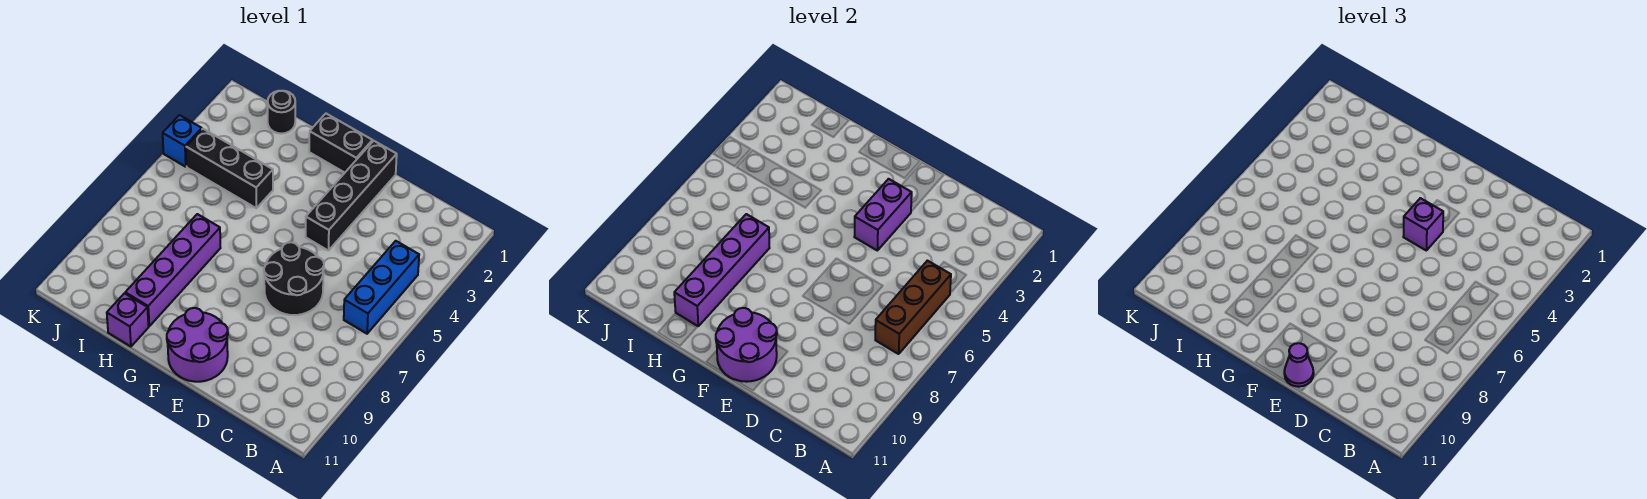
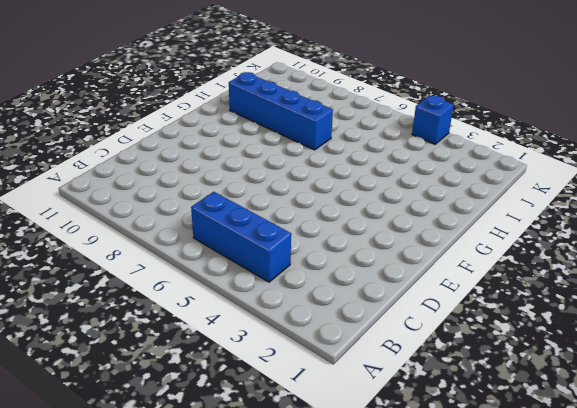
blue 1x4 brick [229,72,333,150] -> purple 1x4 brick [125,214,220,326]
none -> black 2x2 round brick [264,242,324,315]
none -> black 1x4 brick [305,141,397,250]
none -> purple 2x2 round brick [167,308,228,382]

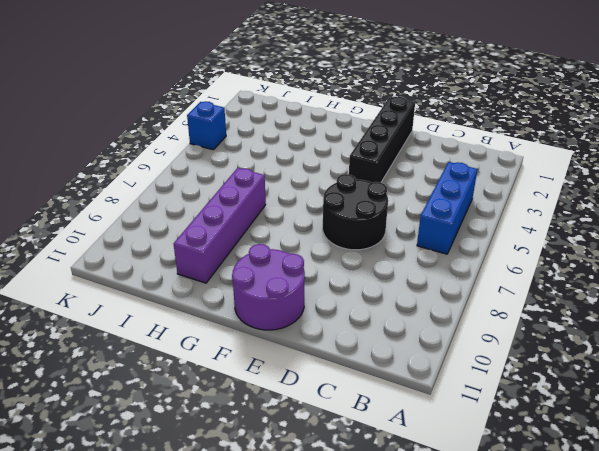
none -> black 1x2 brick [309,114,373,173]
none -> black 1x3 brick [186,129,273,208]
none -> purple 1x1 brick [107,293,148,347]

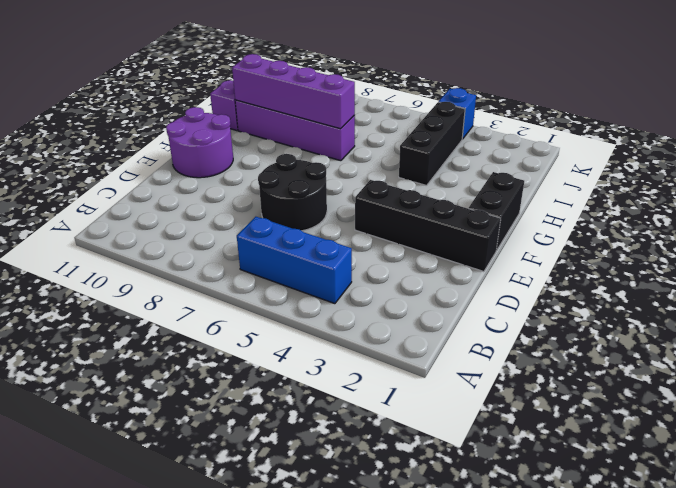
none -> black 1x1 round brick [268,91,295,134]
none -> brown 1x3 brick [875,261,951,354]
none -> purple 1x2 brick [854,179,912,250]

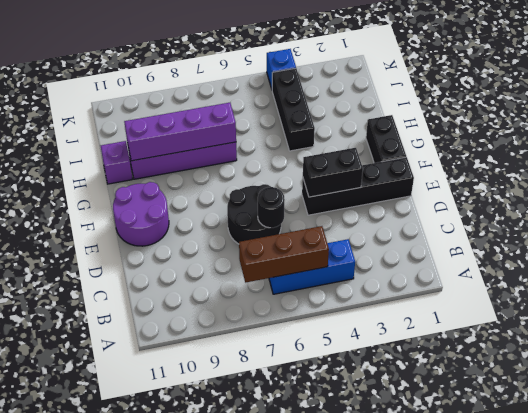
black 1x1 round brick [258,187,285,228] -> black 1x1 round brick moved to [268,91,295,134]
black 1x2 brick [303,148,363,197] -> purple 1x2 brick [854,179,912,250]
none -> purple 2x2 round brick [716,308,777,382]
none -> purple 1x1 brick [1403,198,1443,250]
none -> purple 1x1 cone [1284,343,1314,387]

